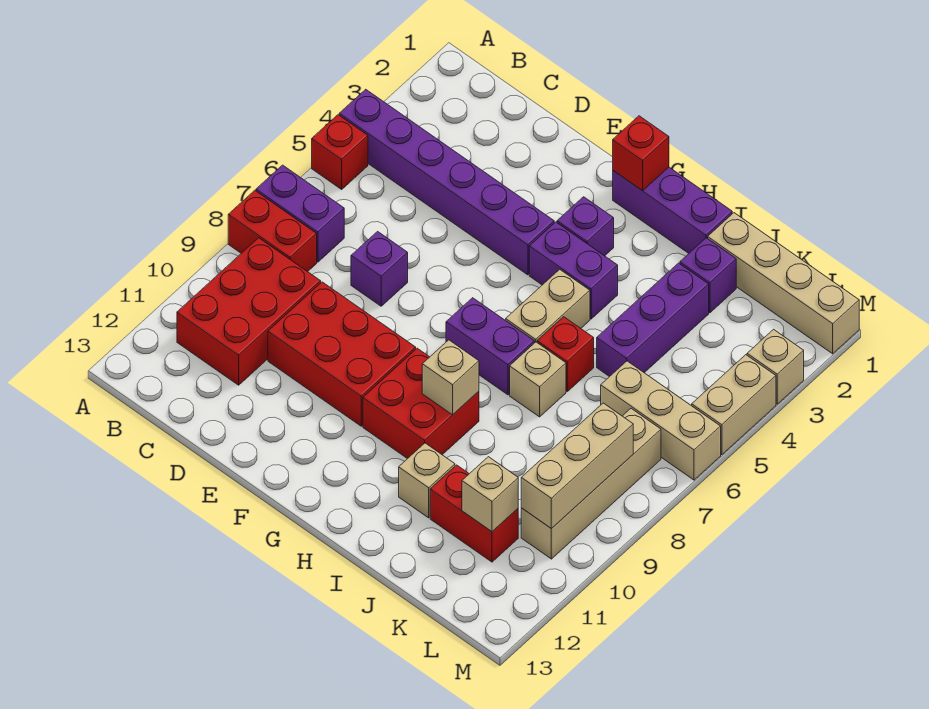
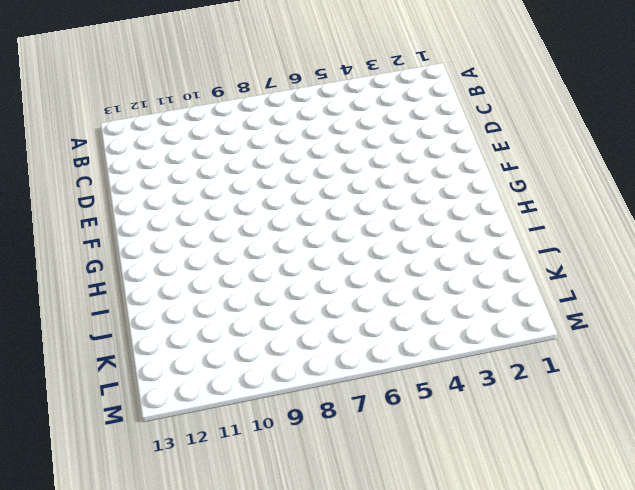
none -> purple 1x6 brick [339,89,554,275]
none -> red 1x1 brick [312,115,368,189]
none -> purple 1x2 brick [256,165,344,262]

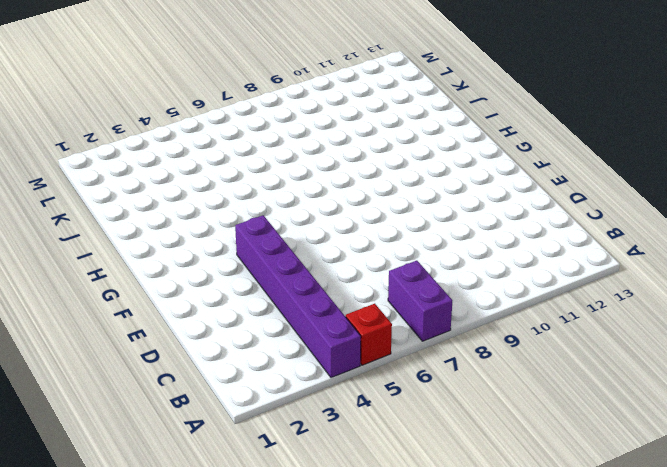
none -> red 1x2 brick [228,190,317,272]
none -> red 2x3 brick [177,238,321,385]
none -> purple 1x1 brick [351,232,408,306]

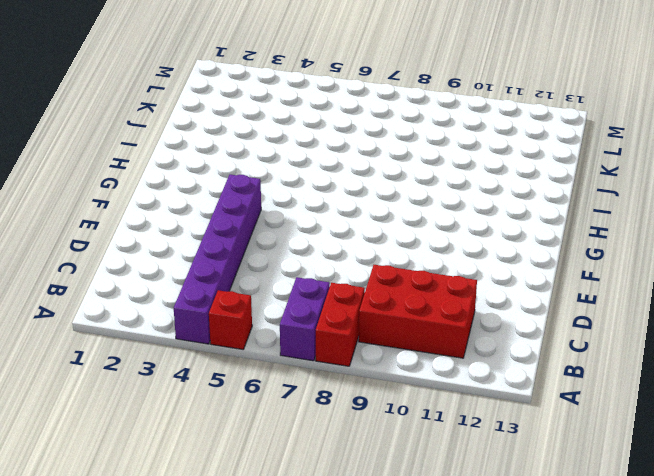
none -> purple 1x1 brick [351,232,408,306]
none -> red 2x3 brick [268,282,416,426]
none -> purple 1x3 brick [613,167,732,253]

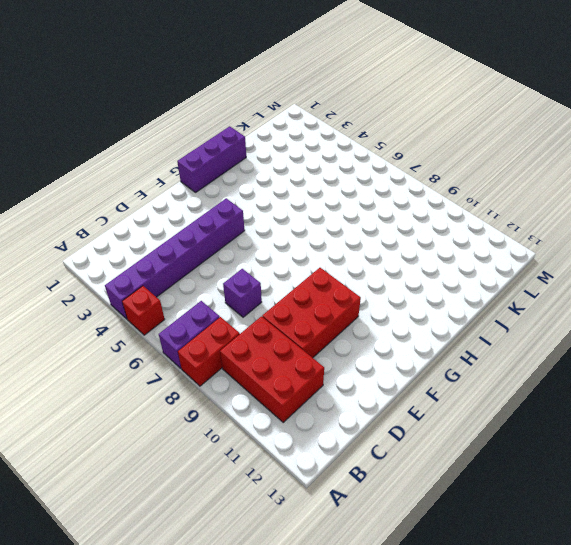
none -> purple 1x1 brick [557,197,614,256]
none -> purple 1x2 brick [529,222,618,319]
none -> purple 1x2 brick [446,298,534,395]

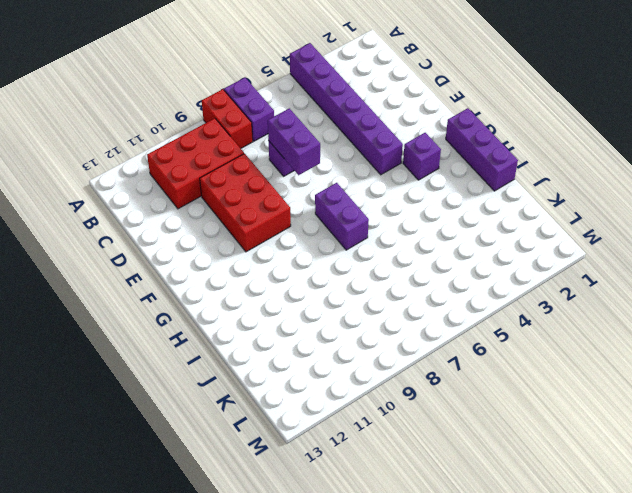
purple 1x2 brick [268,108,320,175] -> purple 1x2 brick moved to [529,222,618,319]
none -> red 1x1 brick [312,115,368,189]
none -> red 2x2 brick [363,348,479,459]
none -> tan 1x2 brick [506,269,590,343]

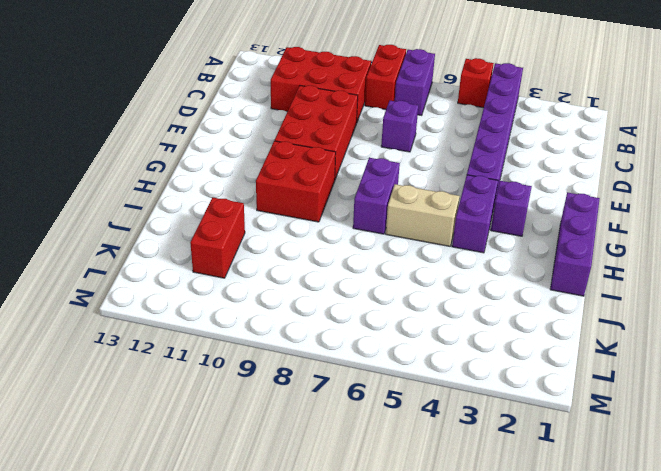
none -> red 1x1 brick [537,317,594,391]
none -> tan 1x1 brick [510,342,566,417]
none -> tan 1x1 brick [399,443,455,518]

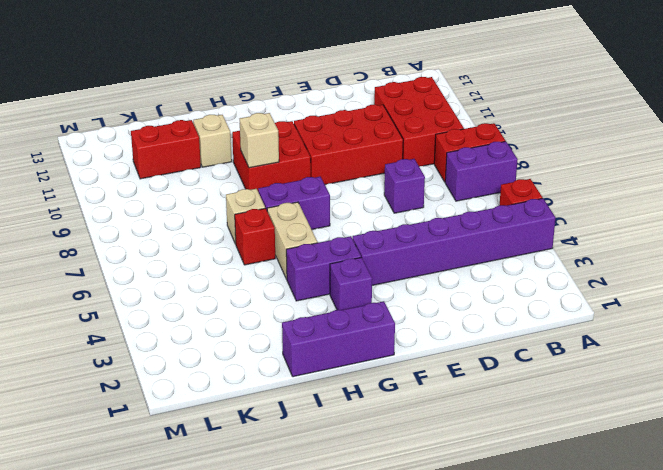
none -> tan 1x4 brick [708,213,859,354]
none -> purple 1x1 brick [680,238,736,313]
none -> purple 1x3 brick [597,263,709,377]

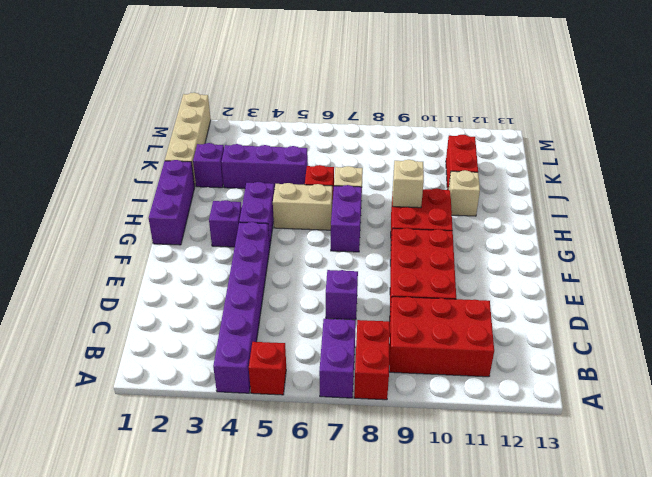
none -> tan 1x3 brick [601,361,721,480]
none -> tan 1x4 brick [521,409,661,559]
none -> tan 1x1 brick [747,329,804,404]

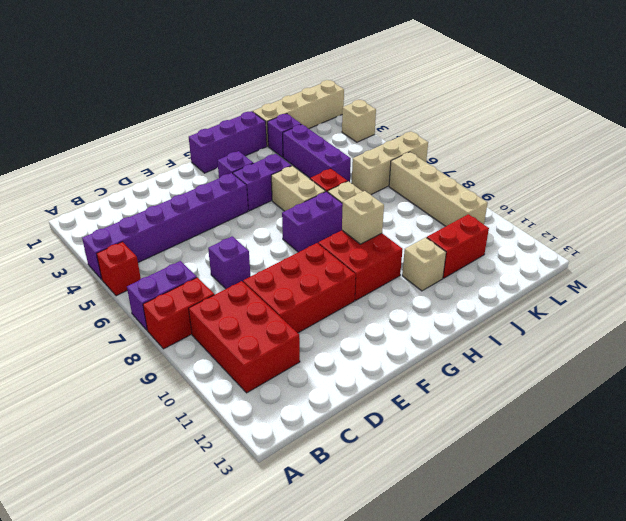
none -> tan 1x2 brick [692,355,776,455]
none -> red 1x1 brick [613,116,669,191]
none -> tan 1x1 brick [462,457,518,532]

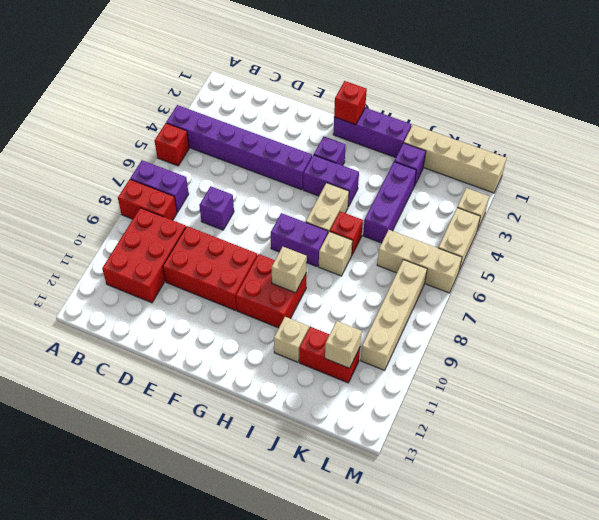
none -> tan 1x3 brick [521,403,633,529]

